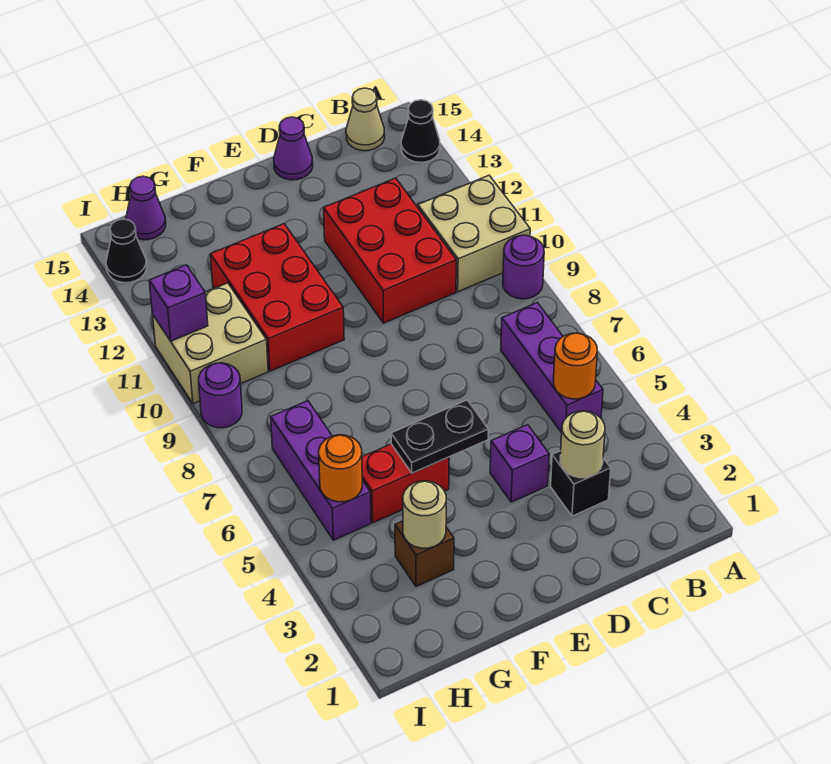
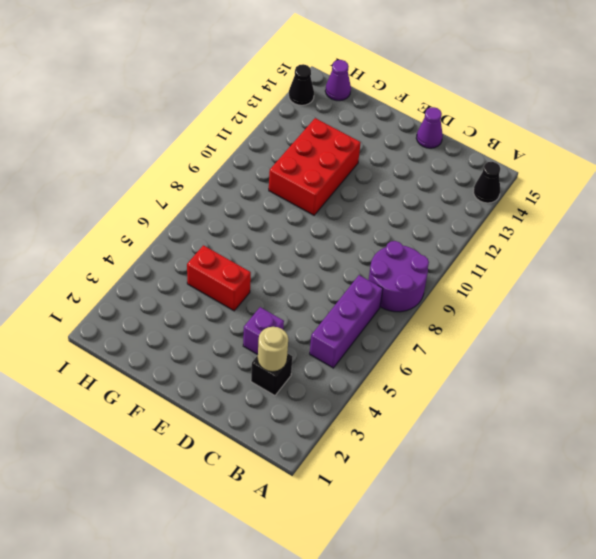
purple 2x2 round brick [369,241,429,312] -> purple 1x1 round brick [503,235,544,299]
none -> tan 2x2 brick [418,175,530,292]
none -> tan 1x1 cone [346,88,385,151]
none -> red 2x3 brick [324,178,456,323]

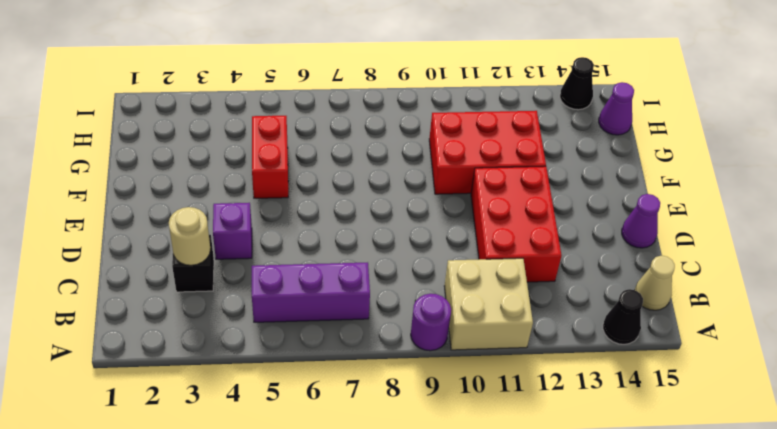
red 2x3 brick [471,166,561,282] -> red 2x3 brick turned to [324,178,456,323]
none -> brown 1x1 brick [395,521,454,587]
none -> purple 1x3 brick [271,401,371,540]
none -> tan 2x2 brick [153,283,268,404]

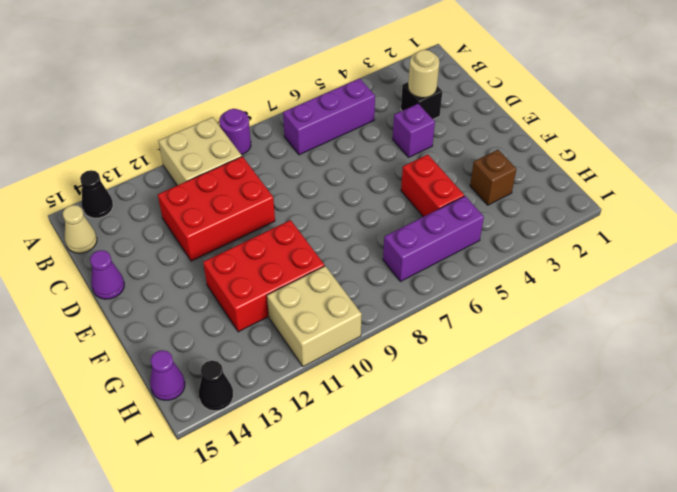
none -> purple 1x1 round brick [199,363,242,428]
none -> orange 1x1 round brick [553,333,597,399]
none -> black 1x2 plate [391,400,488,473]

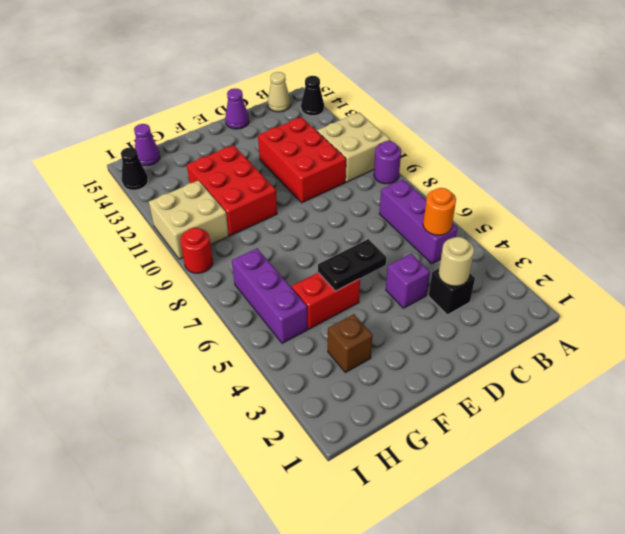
red 1x1 round brick [180,228,213,273] -> purple 1x1 round brick [199,363,242,428]
none -> tan 1x1 round brick [403,481,446,548]
none -> orange 1x1 round brick [319,435,362,502]
none -> purple 1x1 brick [149,265,208,341]

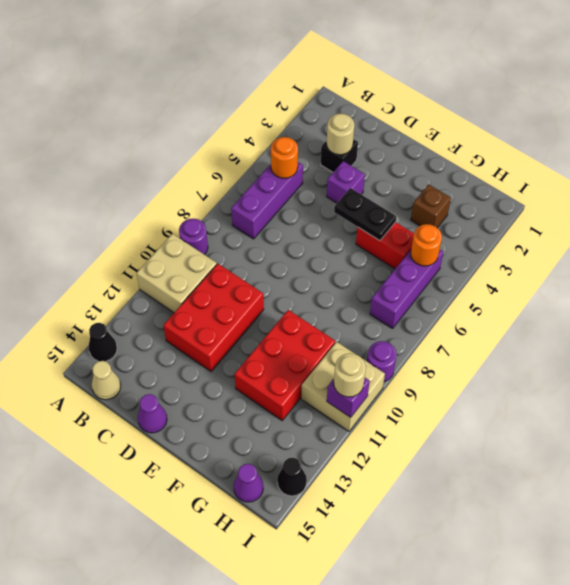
tan 1x1 round brick [334,353,366,397] -> tan 1x1 round brick moved to [403,481,446,548]

